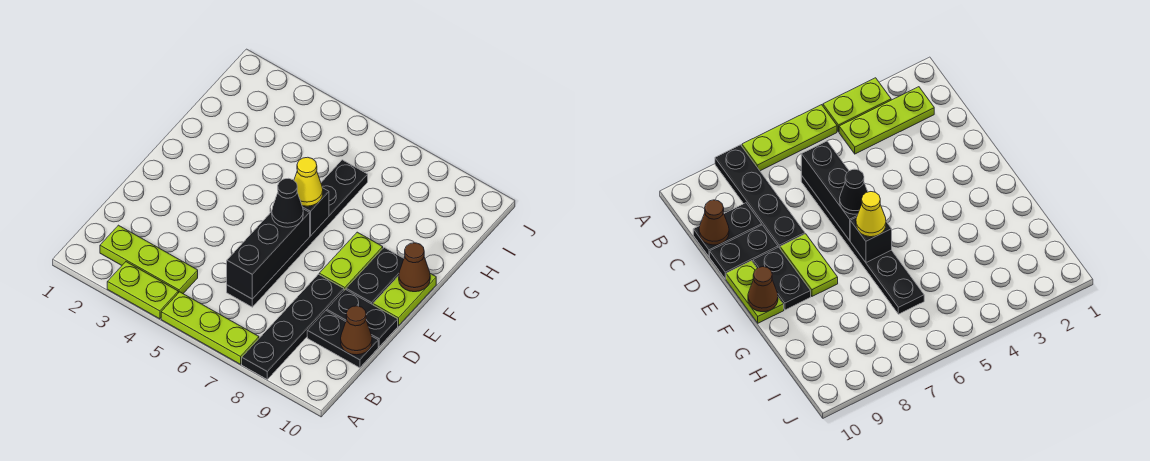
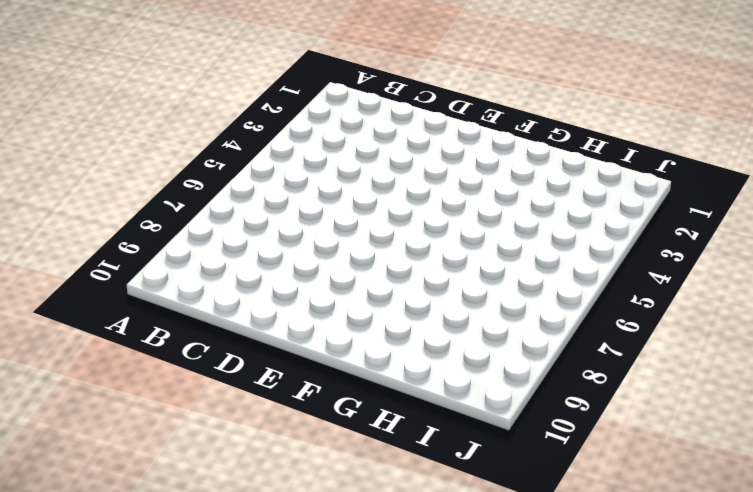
none -> lime 1x2 plate [107,262,178,319]
none -> lime 1x3 plate [161,292,259,364]
none -> black 1x4 plate [242,274,344,379]

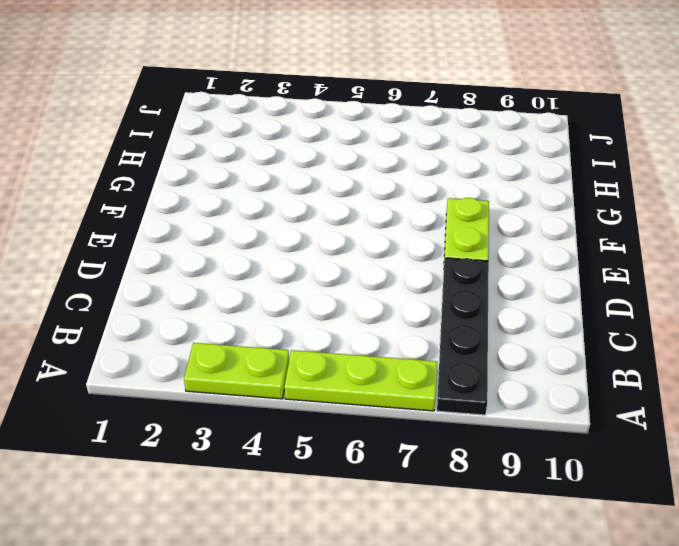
none -> lime 1x3 plate [100,225,198,293]
none -> black 1x6 plate [227,160,368,307]
none -> black 1x2 plate [307,311,378,368]

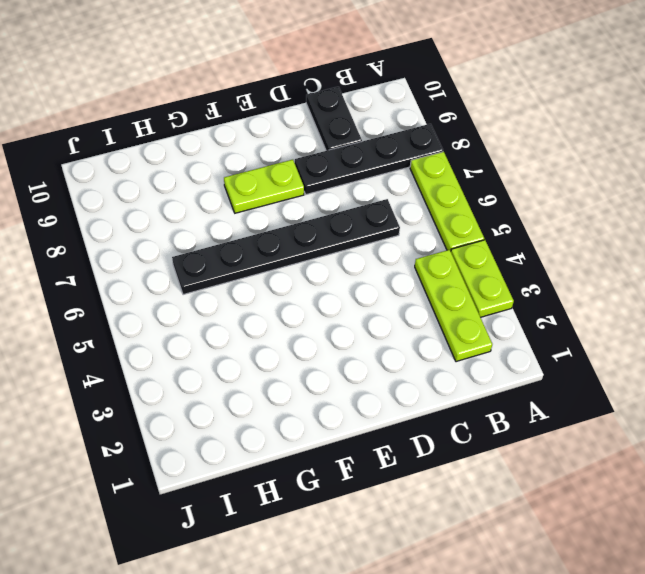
none -> black 1x2 plate [327,289,398,347]
none -> black 1x2 plate [346,248,404,305]
none -> lime 1x2 plate [373,274,436,326]

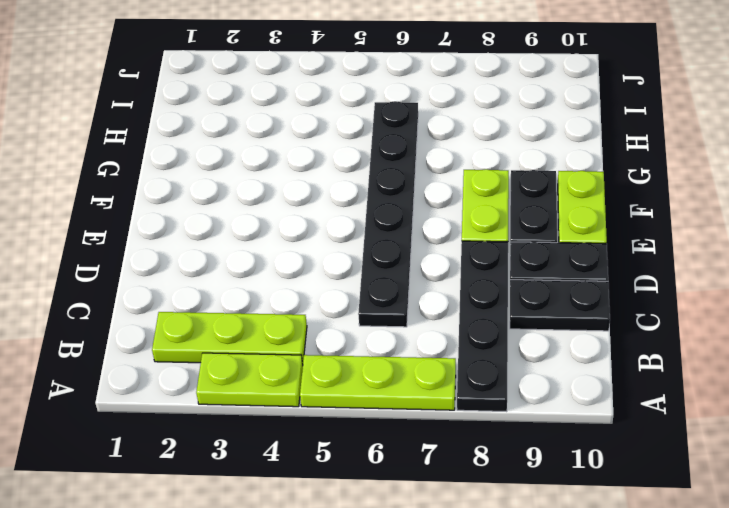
none -> black 1x3 brick [227,209,310,299]
none -> brown 1x1 cone [341,306,372,355]
none -> black 1x1 brick [302,188,329,236]

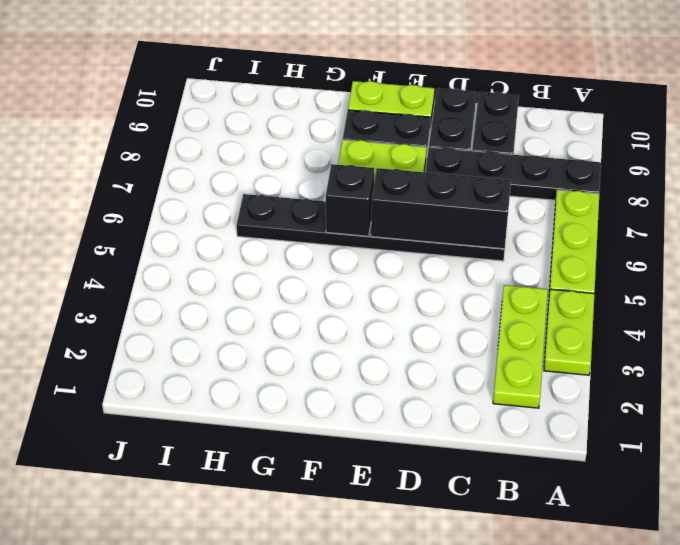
none -> brown 1x1 cone [341,306,372,355]
none -> brown 1x1 cone [399,243,430,292]
none -> black 1x1 cone [272,178,303,227]

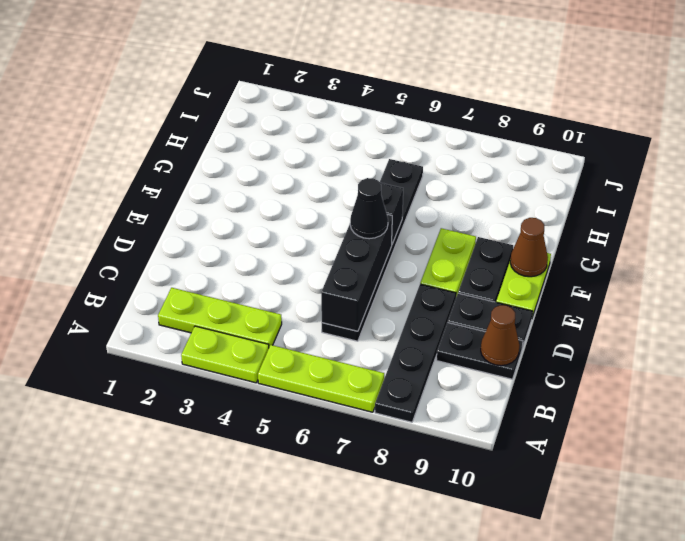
none -> yellow 1x1 cone [294,157,323,206]

